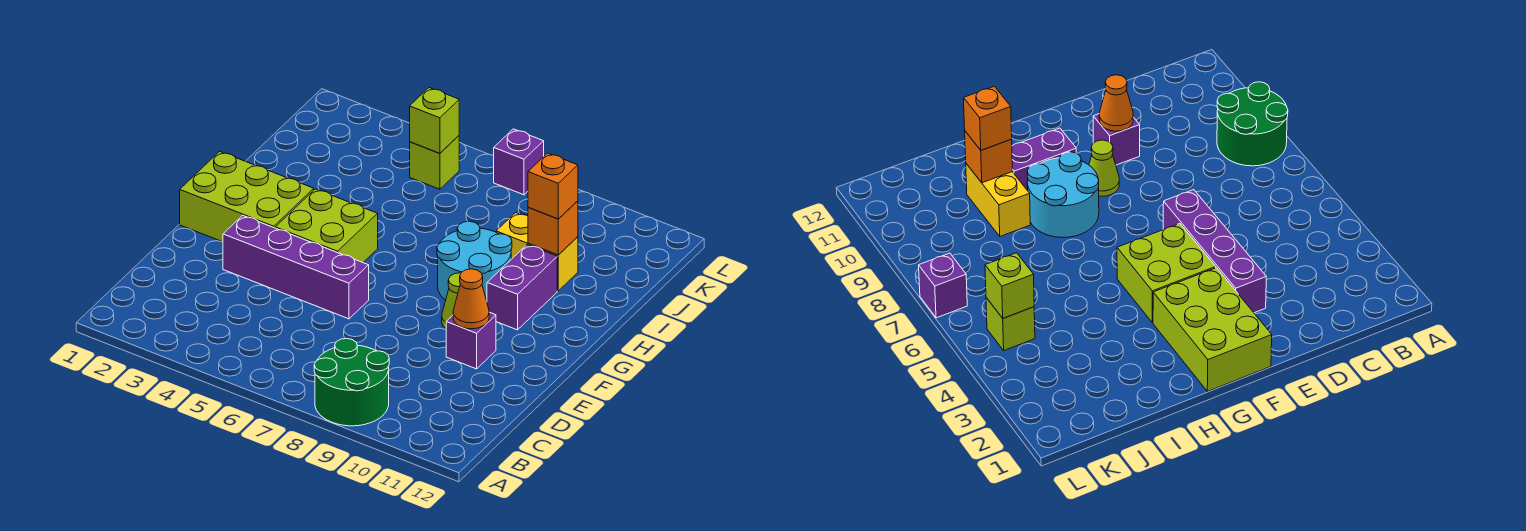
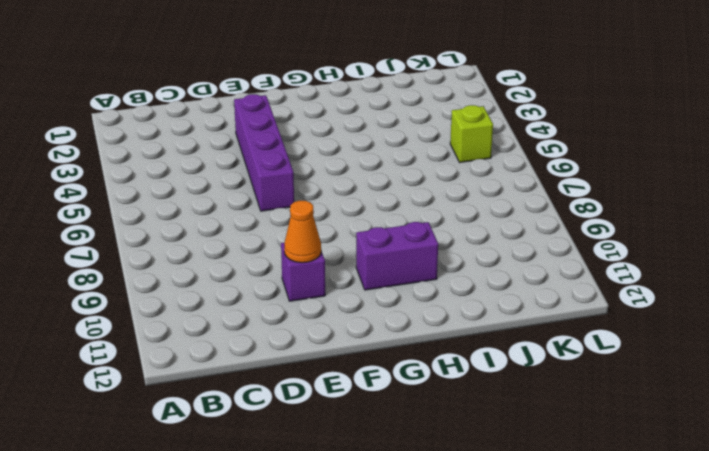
none -> green 2x2 round brick [314,338,389,426]
none -> lime 2x3 brick [180,151,314,242]
none -> lime 2x2 brick [275,189,378,262]

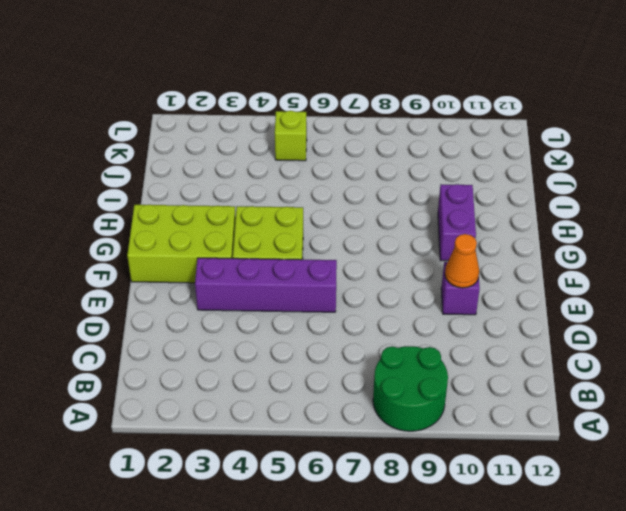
none -> lime 1x1 cone [442,273,461,328]
none -> cyan 2x2 round brick [437,221,512,301]
none -> yellow 1x2 brick [496,213,578,291]

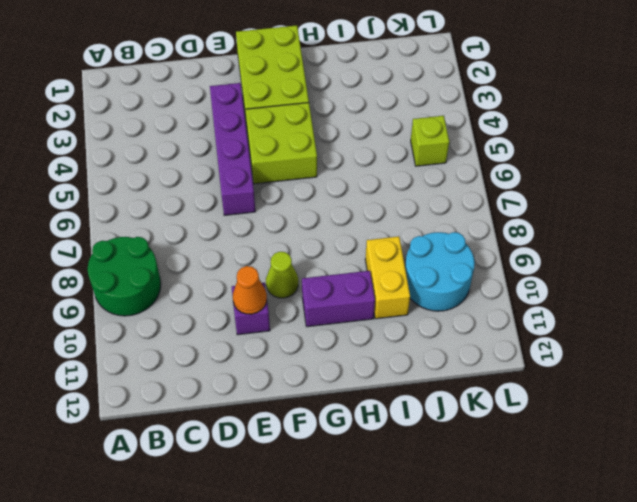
cyan 2x2 round brick [405,232,475,311] -> cyan 2x2 round brick moved to [437,221,512,301]
none -> purple 1x1 brick [494,129,544,195]
none -> orange 1x1 brick [528,201,578,255]
none -> lime 1x1 brick [410,88,459,153]

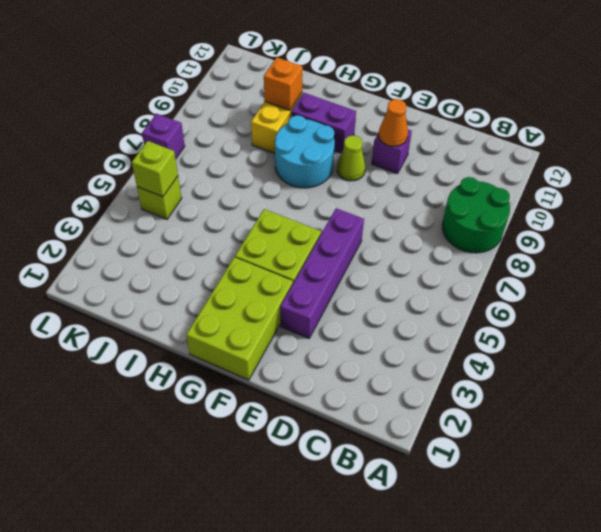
none -> orange 1x1 brick [528,153,578,219]

